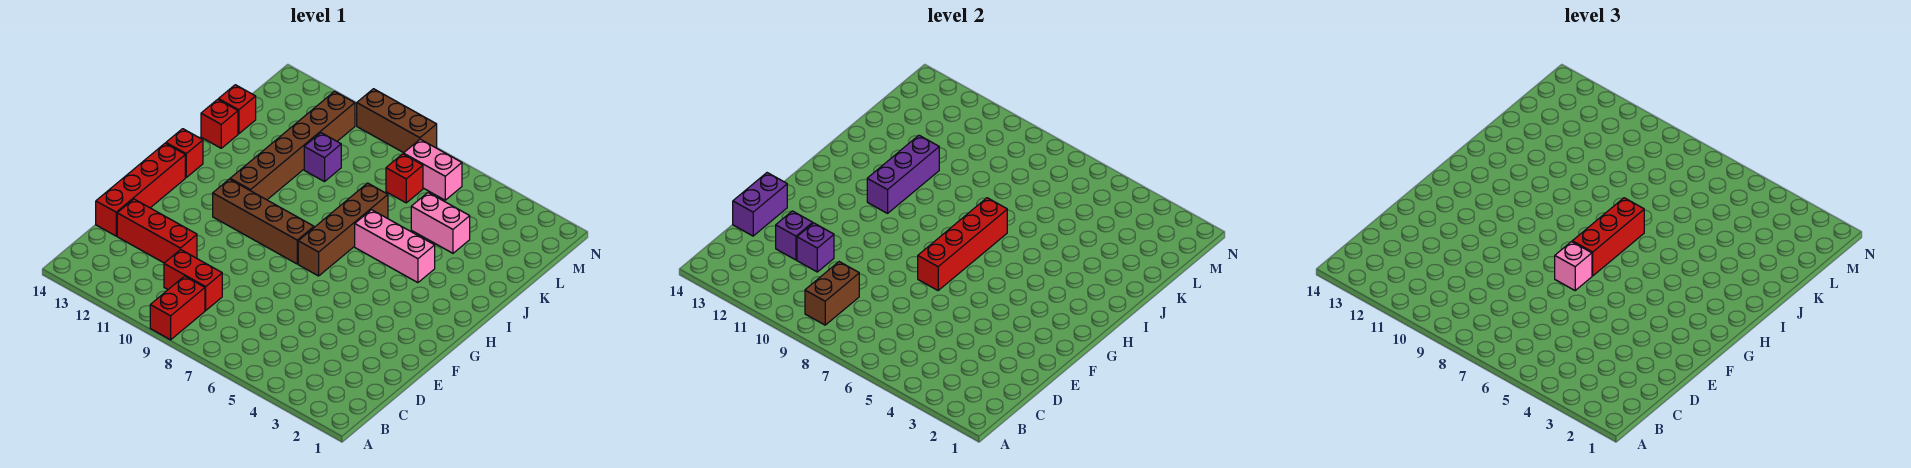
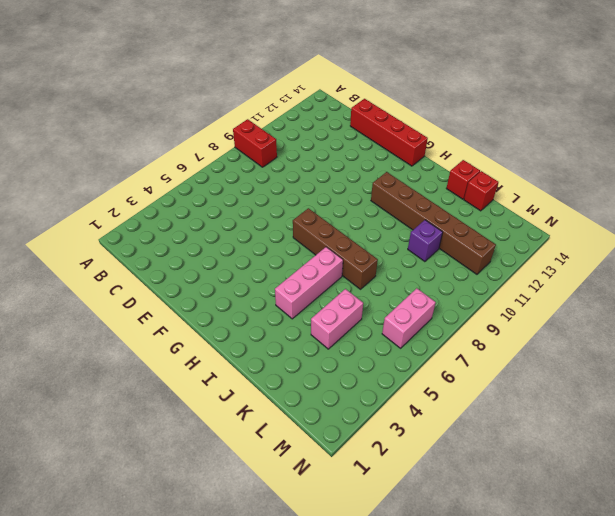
none -> red 1x2 brick [164,250,222,310]
none -> red 1x3 brick [117,199,197,263]
none -> brown 1x4 brick [213,179,314,264]

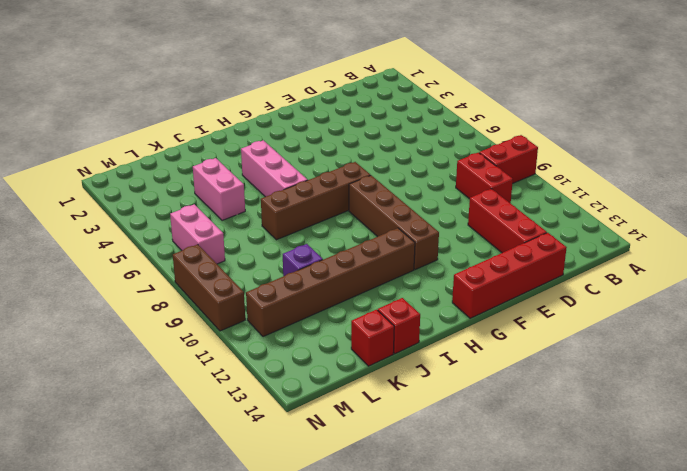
none -> red 1x1 brick [166,129,203,177]
none -> red 1x1 brick [386,154,423,203]
none -> brown 1x2 brick [805,262,859,325]

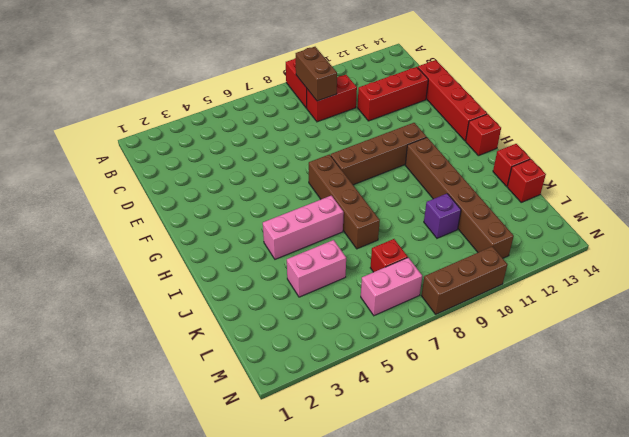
none -> purple 1x1 brick [797,223,834,272]
none -> purple 1x1 brick [776,211,813,260]
none -> purple 1x2 brick [733,173,787,236]

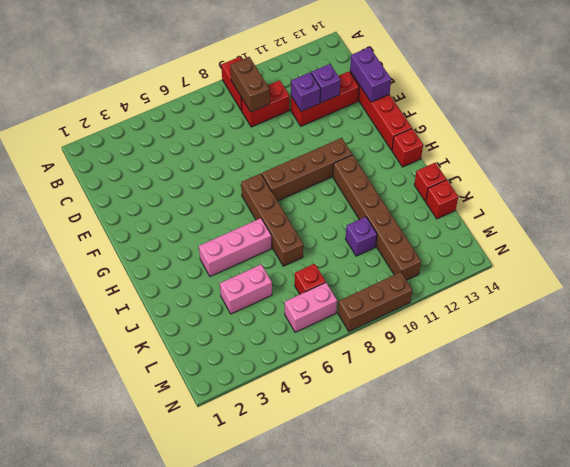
none -> red 1x4 brick [918,198,1007,290]
none -> purple 1x3 brick [867,135,939,213]
none -> pink 1x1 brick [1555,242,1592,290]

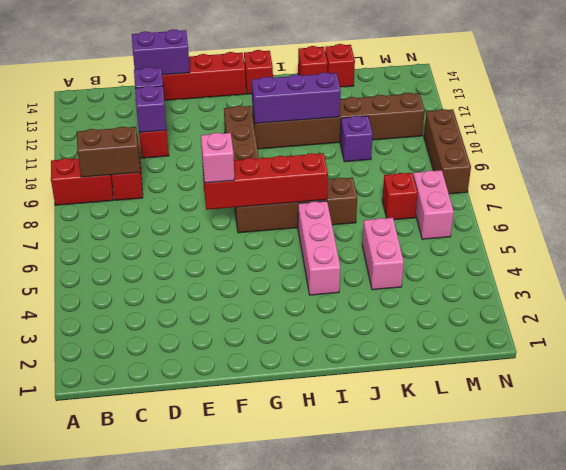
none -> red 1x3 brick [1572,198,1644,276]

